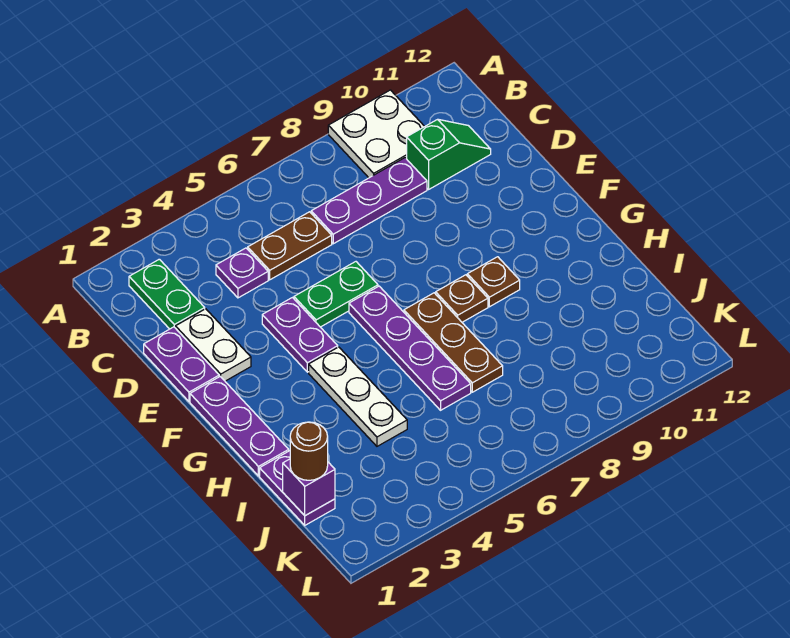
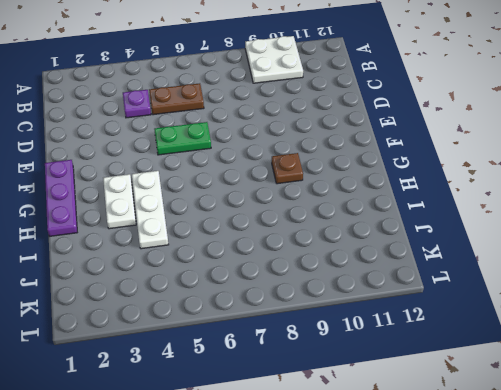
white 1x2 plate [103,174,136,229] -> white 1x2 plate moved to [175,309,251,381]
none -> green 1x2 plate [129,259,205,329]
none -> purple 1x3 plate [311,158,427,244]
none -> green 1x2 slope [407,119,491,189]

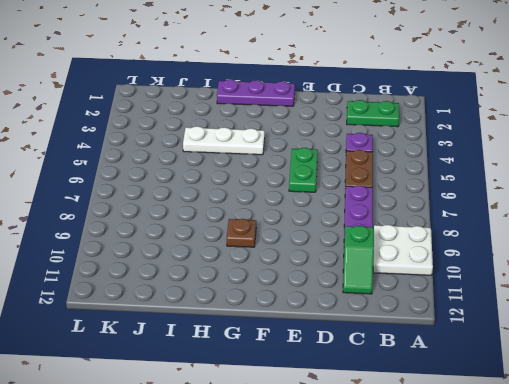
none -> purple 1x2 plate [144,327,219,402]
none -> white 1x2 plate [175,309,251,381]
none -> purple 1x2 plate [262,298,338,372]

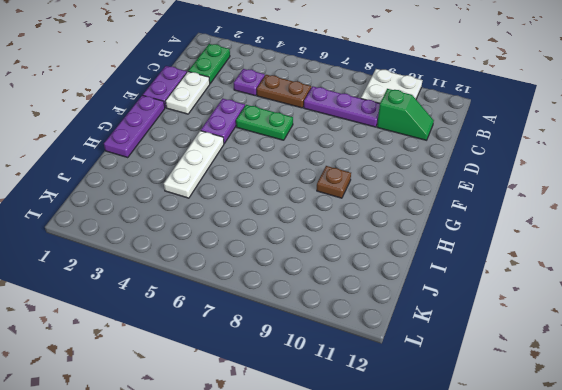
none -> purple 1x4 plate [349,286,471,410]
none -> brown 1x3 plate [404,293,503,392]
none -> brown 1x1 plate [436,275,488,322]

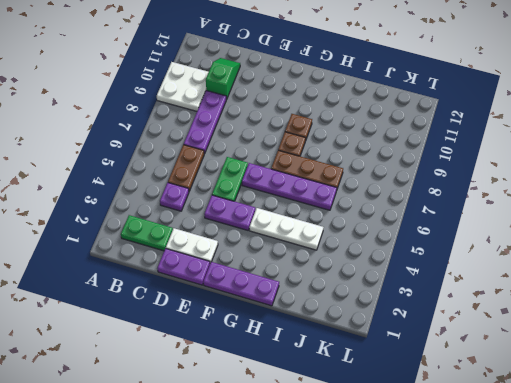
none -> purple 1x2 plate [260,451,335,525]
none -> purple 1x1 brick [283,459,335,516]
none -> brown 1x1 round brick [290,422,328,480]

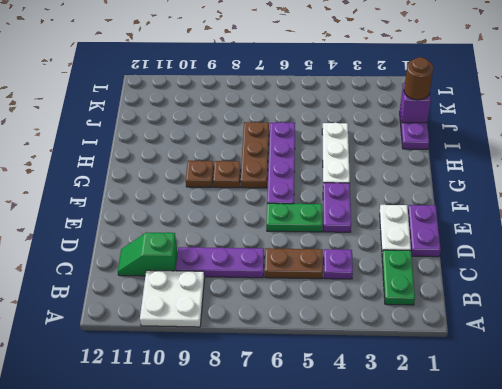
none -> purple 1x3 plate [190,376,289,476]

